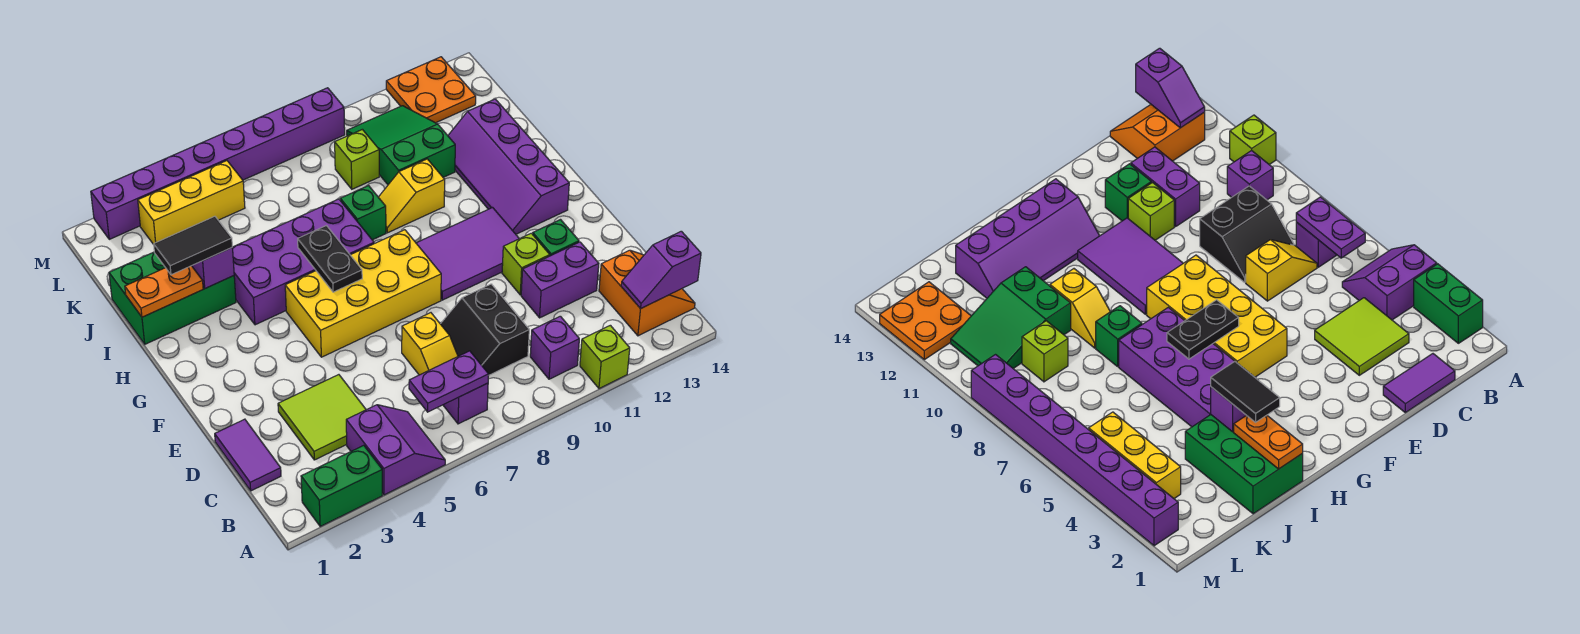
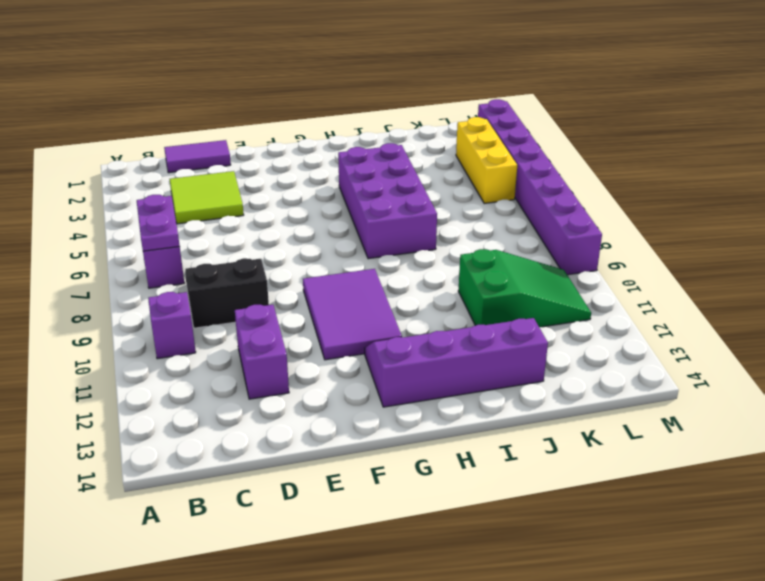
none -> green 1x2 brick [301,445,382,526]
none -> purple 2x2 slope [346,405,445,495]
none -> lime 1x1 brick [580,325,630,389]
none -> orange 2x2 slope [599,250,695,336]

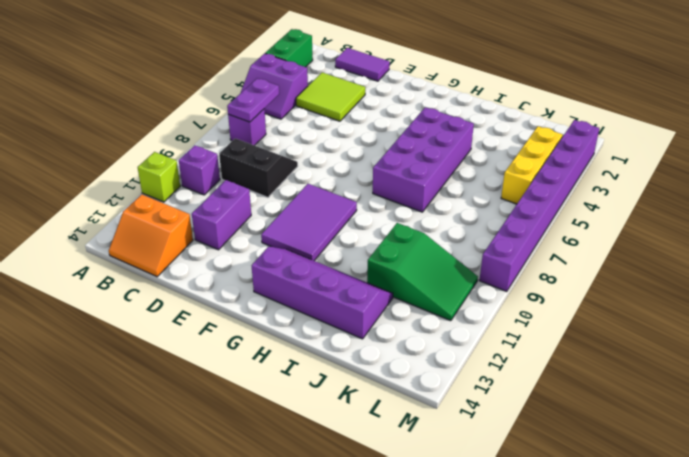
none -> yellow 1x2 slope [402,313,458,375]
none -> lime 1x1 brick [502,233,550,295]
none -> green 1x1 brick [533,220,579,256]
none -> yellow 2x4 brick [285,230,441,357]

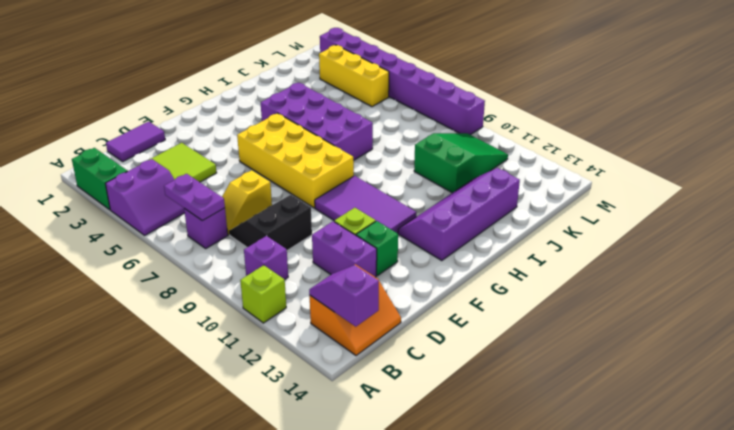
none -> green 2x3 brick [109,252,236,344]
none -> green 1x1 brick [340,186,386,240]
none -> yellow 1x2 slope [379,159,445,233]
none -> lime 1x1 brick [335,129,379,189]

